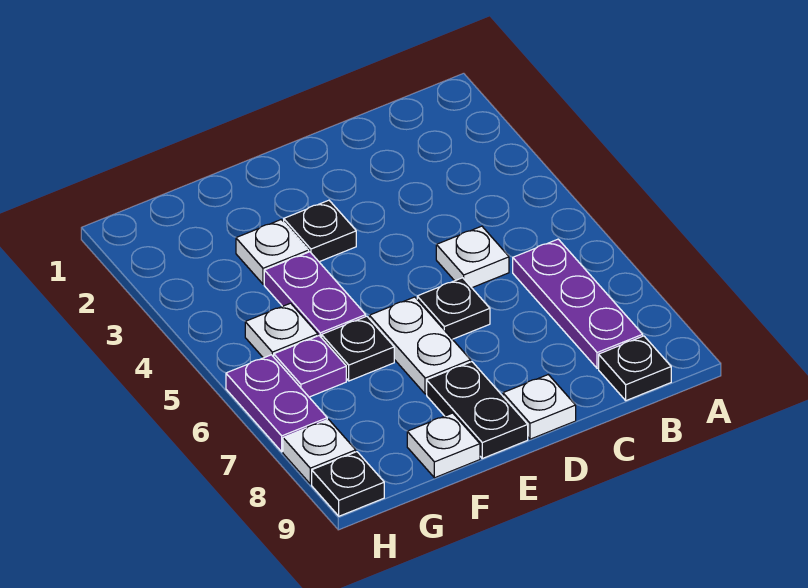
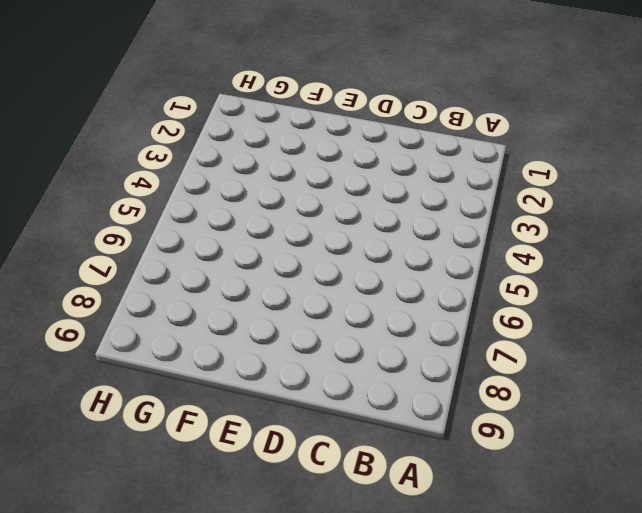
none -> purple 1x3 plate [513,239,643,368]
none -> black 1x1 plate [599,336,671,401]
none -> white 1x1 plate [436,226,509,288]

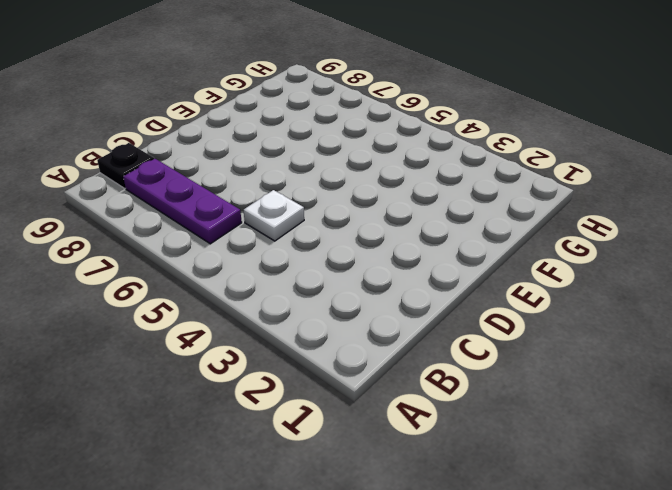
none -> black 1x1 plate [417,278,490,339]
none -> white 1x1 plate [503,375,576,439]
none -> black 1x1 plate [284,200,356,262]

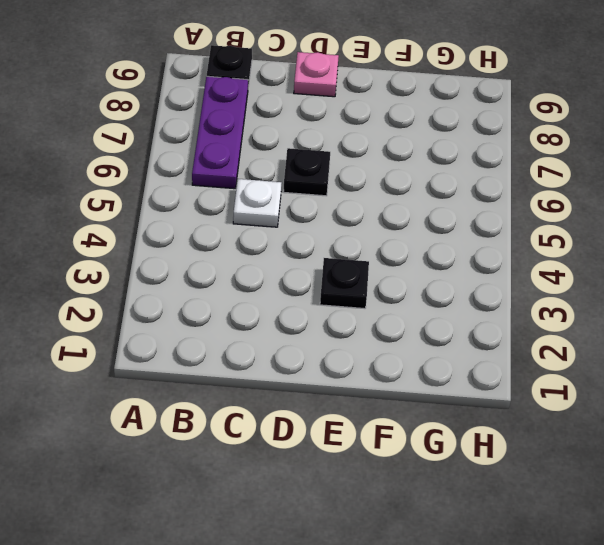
pink 1x1 plate [294,52,339,97] -> white 1x1 plate [503,375,576,439]
none -> white 1x2 plate [369,297,471,394]
none -> black 1x2 plate [427,362,528,458]
none -> white 1x1 plate [236,220,309,284]

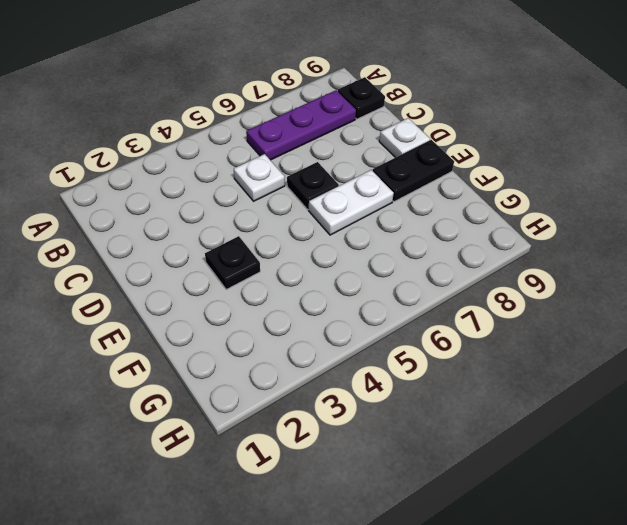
none -> white 1x1 plate [236,220,309,284]
none -> purple 1x2 plate [264,252,366,338]
none -> black 1x1 plate [322,316,394,381]

